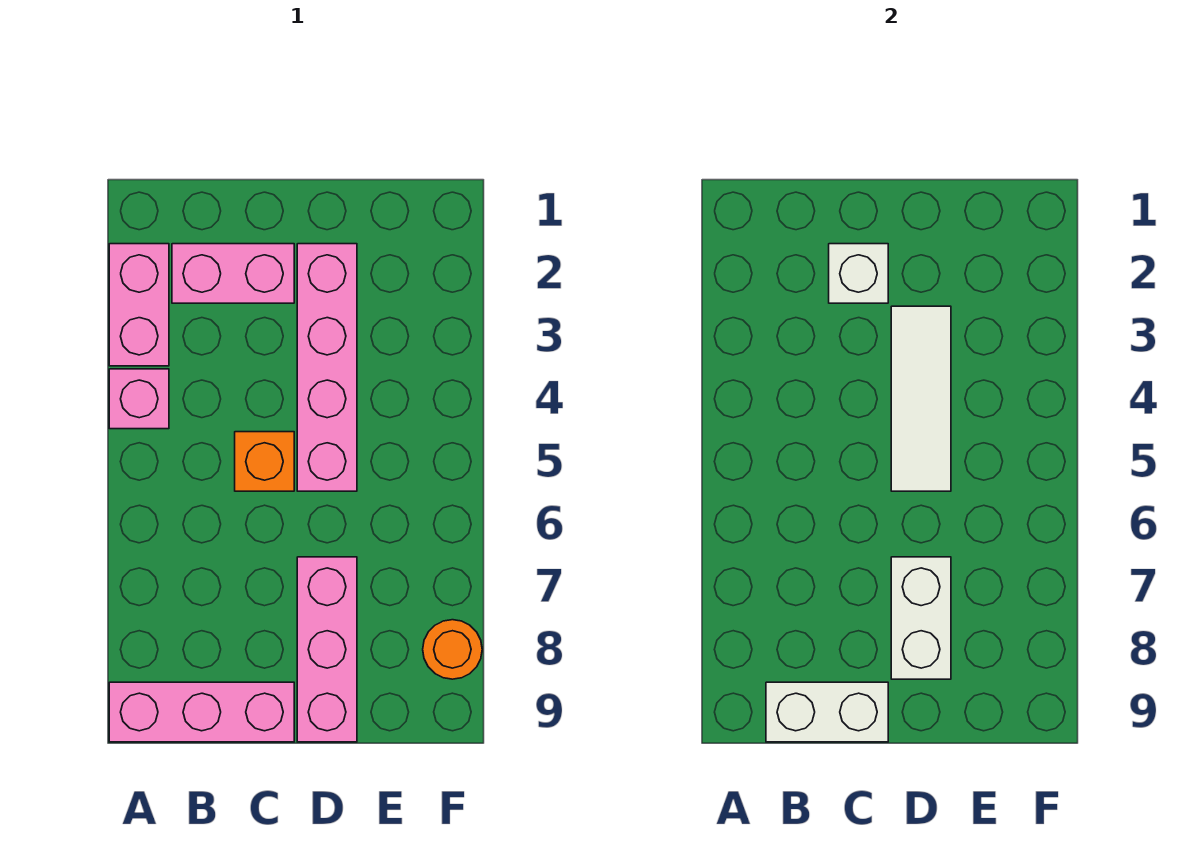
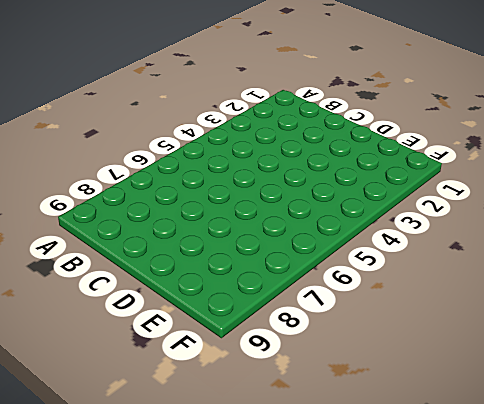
none -> pink 1x2 brick [109,244,169,366]
none -> pink 1x1 brick [109,369,169,429]
none -> pink 1x3 brick [109,682,294,742]

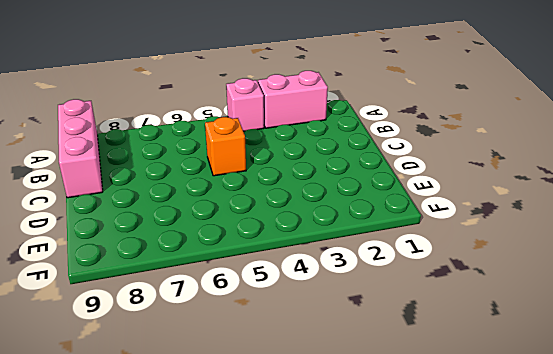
none -> pink 1x2 brick [172,244,294,303]
none -> pink 1x4 brick [297,244,357,491]
none -> pink 1x3 brick [297,557,357,742]

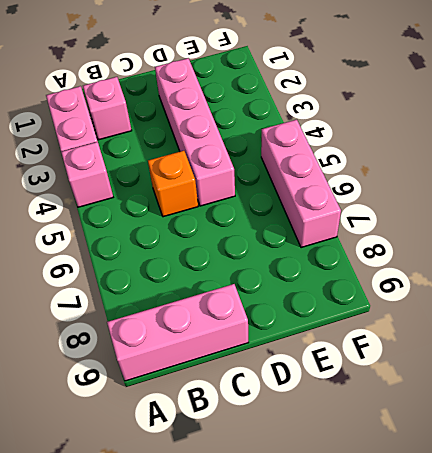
pink 1x1 brick [83,77,132,140] -> pink 1x2 brick [172,244,294,303]
pink 1x3 brick [261,120,341,248] -> pink 1x3 brick moved to [297,557,357,742]
none -> orange 1x1 round brick [423,620,482,679]
none -> white 1x2 brick [766,682,888,742]
none -> white 1x1 brick [829,244,888,303]

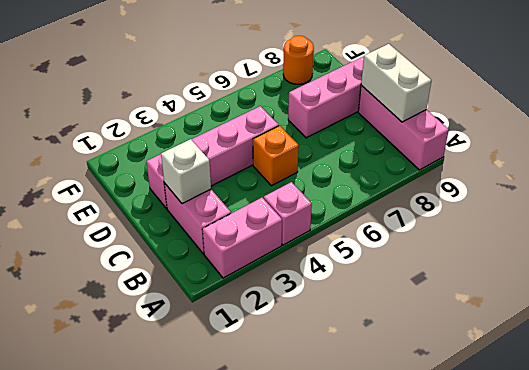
none -> white 1x3 tile [891,306,951,491]
none -> white 1x2 brick [891,557,951,679]

